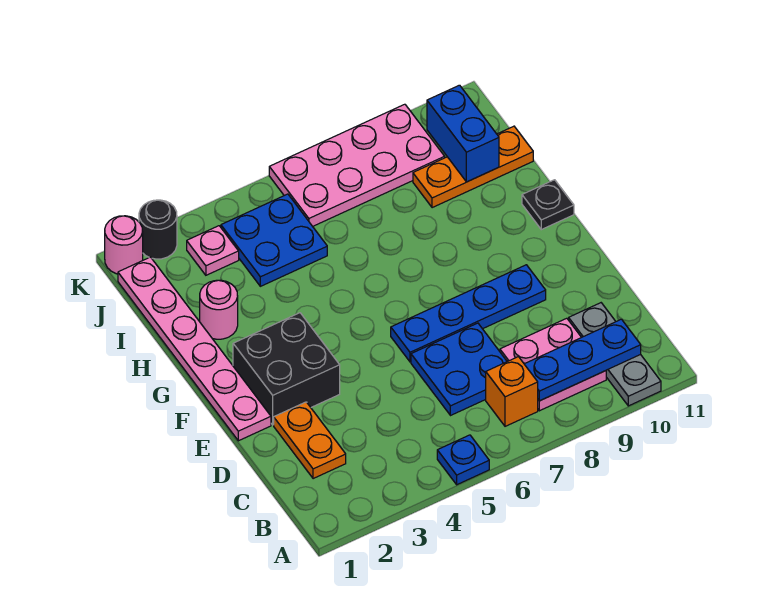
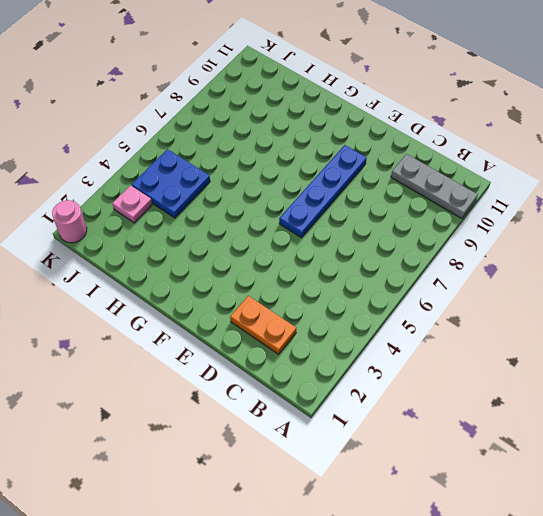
none -> blue 1x1 plate [437,435,489,485]
none -> orange 1x1 brick [486,357,538,426]
none -> pink 2x2 plate [500,318,606,411]

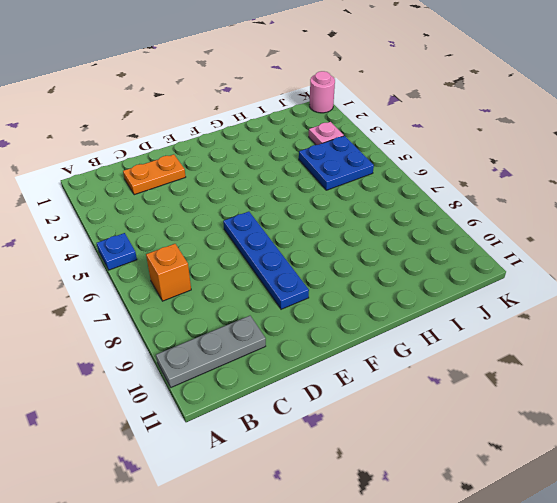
none -> pink 2x2 plate [500,318,606,411]
none -> blue 2x2 plate [411,323,507,416]
none -> pink 1x6 plate [118,257,271,441]

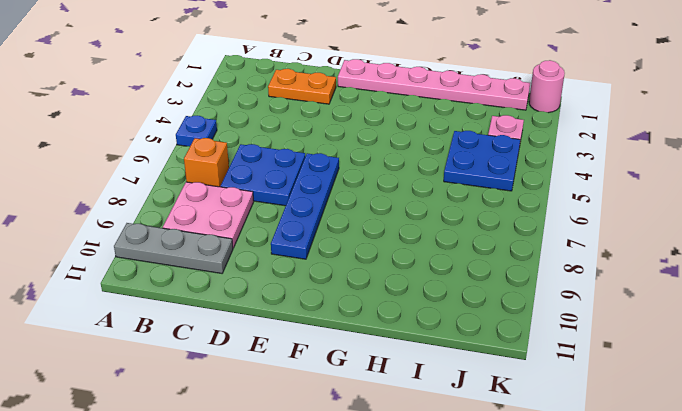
none -> black 2x2 brick [233,313,340,425]
none -> black 1x1 plate [522,180,574,230]
none -> pink 1x1 round brick [200,280,238,339]

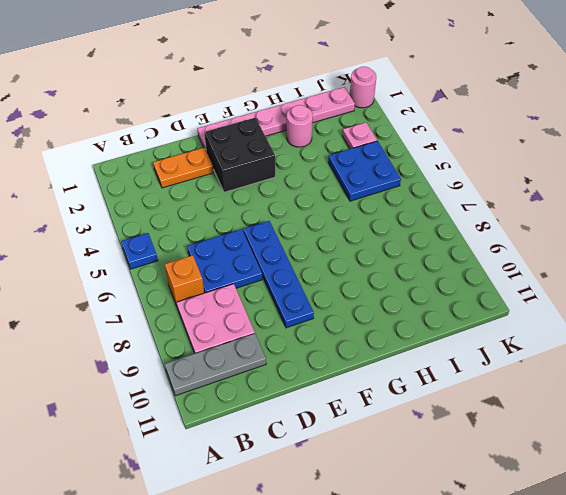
none -> black 1x1 plate [522,180,574,230]
none -> orange 1x3 plate [413,126,533,208]
none -> pink 2x4 plate [269,104,445,226]

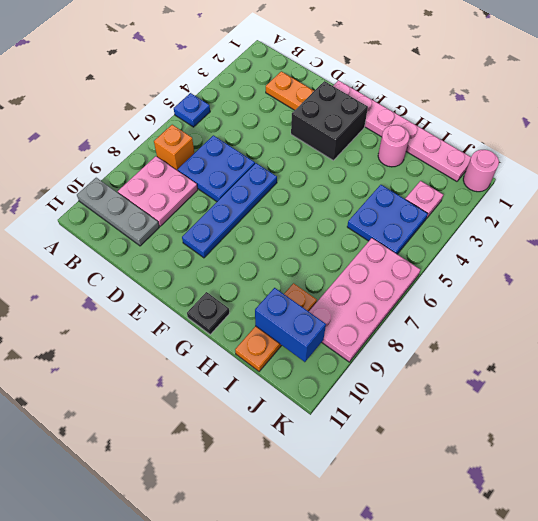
none -> black 1x1 round brick [139,200,177,259]
none -> blue 1x3 plate [525,319,641,401]

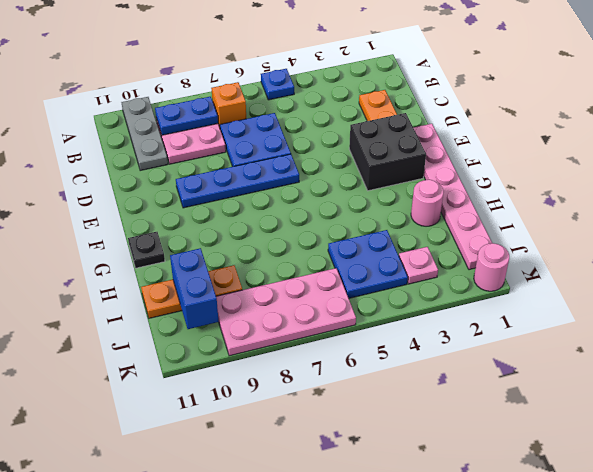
blue 1x2 plate [155,97,218,135] -> blue 1x3 plate [525,319,641,401]
none -> black 1x1 round brick [139,200,177,259]

